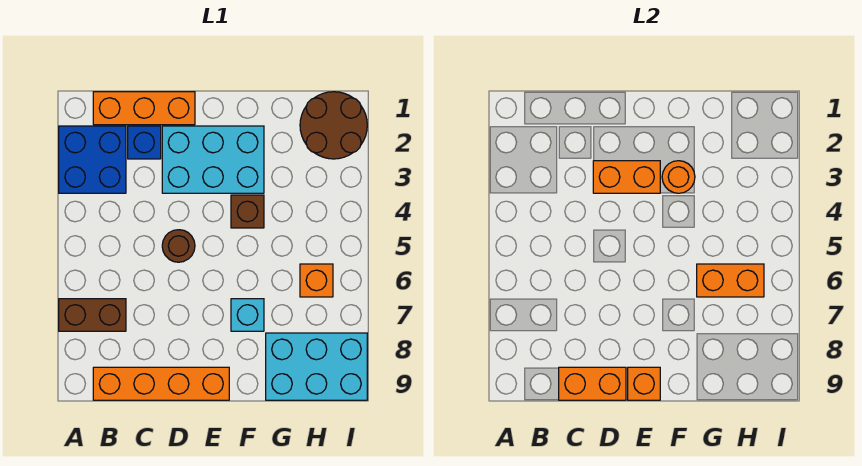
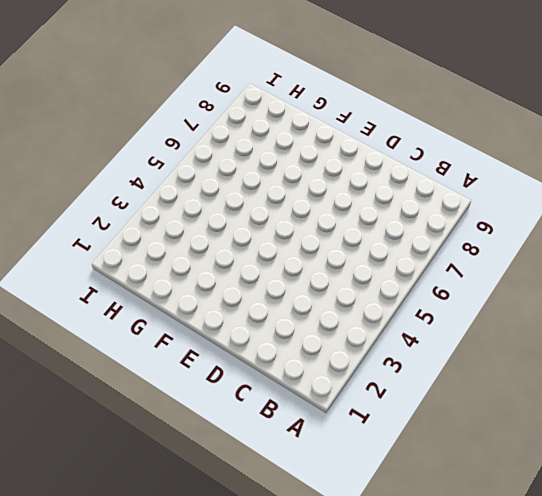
none -> blue 2x2 brick [59,126,126,193]
none -> brown 1x2 brick [59,299,126,331]
none -> orange 1x3 brick [93,92,195,125]

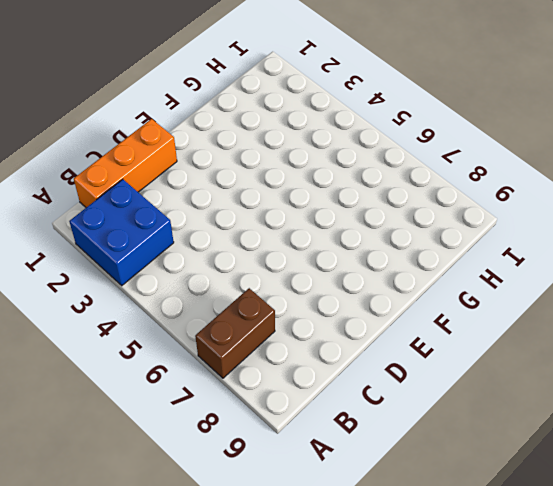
none -> orange 1x4 brick [93,367,229,400]
none -> blue 1x1 brick [128,126,161,159]
none -> cyan 2x3 brick [162,126,264,193]

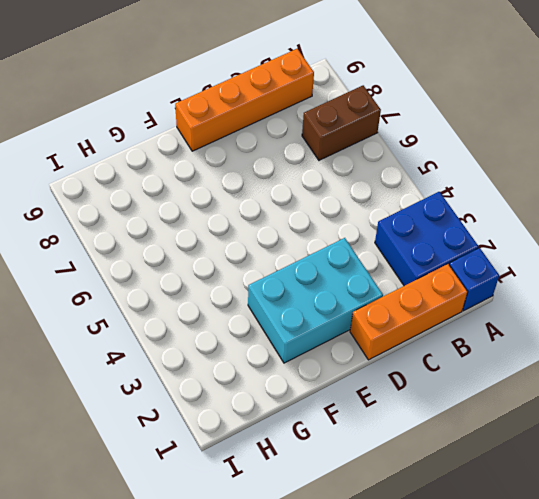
blue 1x1 brick [449,248,499,311] -> blue 1x1 brick moved to [128,126,161,159]
none -> brown 1x1 round brick [162,230,195,262]
none -> brown 1x1 brick [231,195,264,228]
none -> cyan 1x1 brick [231,299,264,331]

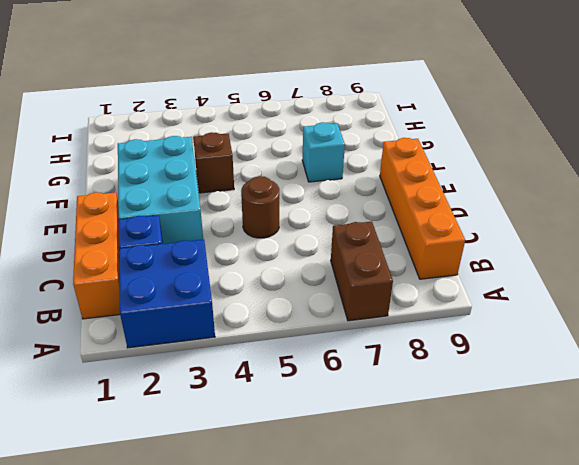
none -> cyan 2x3 brick [266,333,367,400]
none -> brown 2x2 round brick [300,92,367,159]
none -> orange 1x1 brick [300,264,333,297]

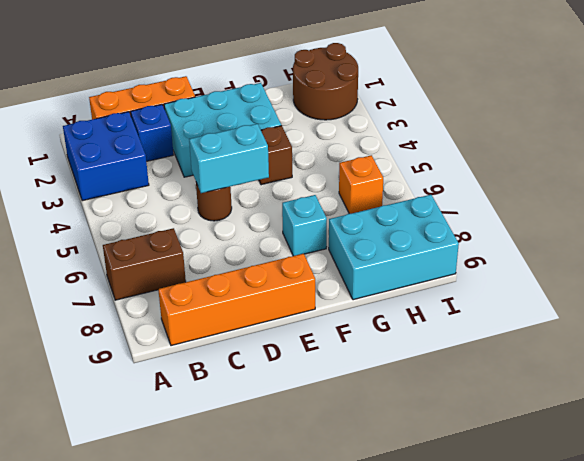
cyan 1x2 brick [189,124,269,193] -> none
none -> orange 1x2 brick [559,367,626,400]
none -> orange 1x2 brick [593,161,660,193]
none -> orange 1x1 brick [628,367,660,400]

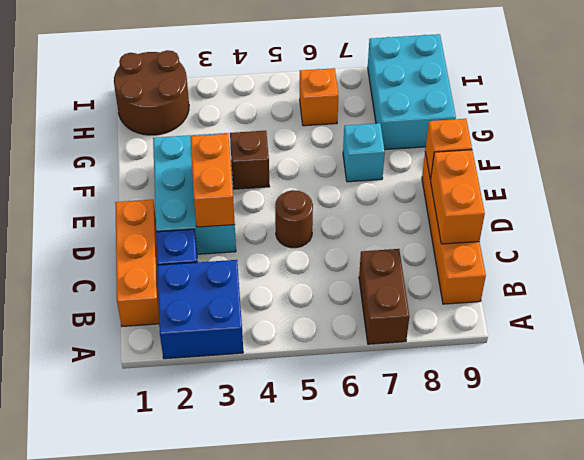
none -> orange 1x1 round brick [662,161,695,193]
none -> orange 1x2 brick [697,264,764,297]

